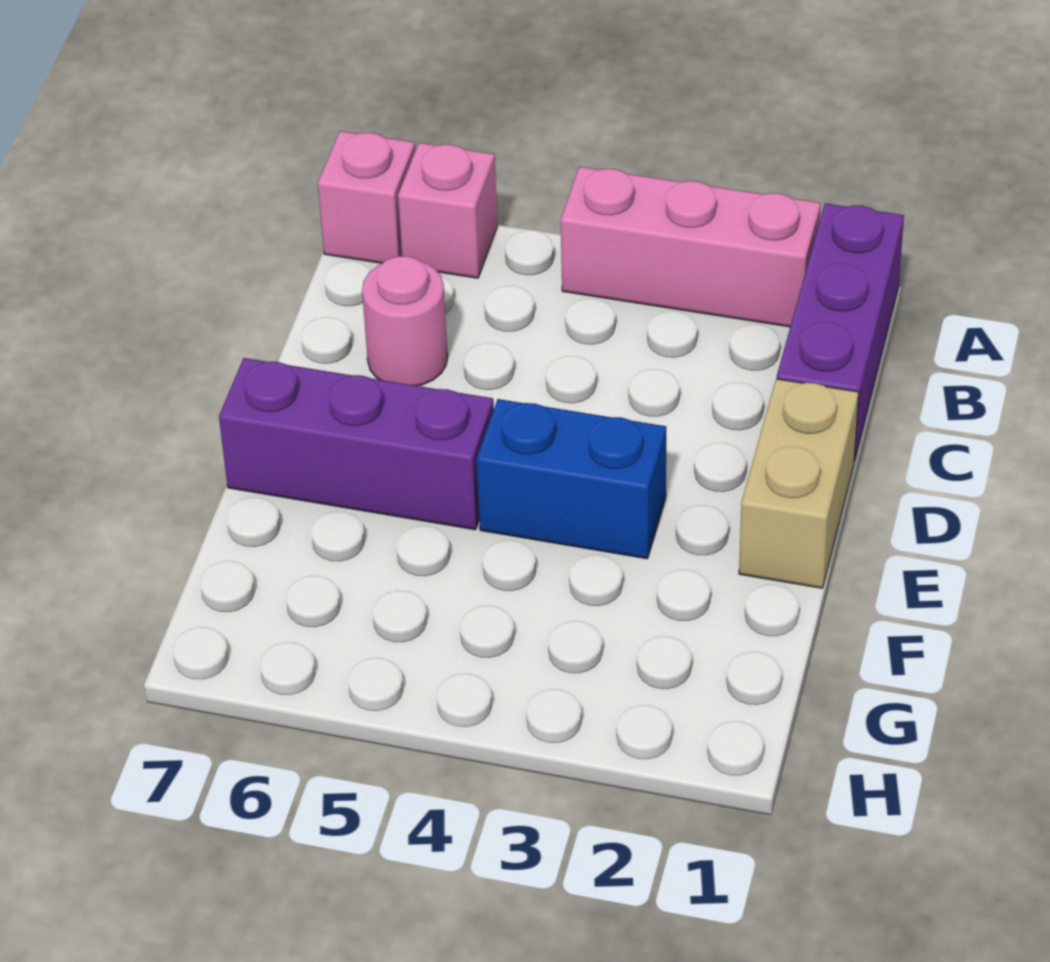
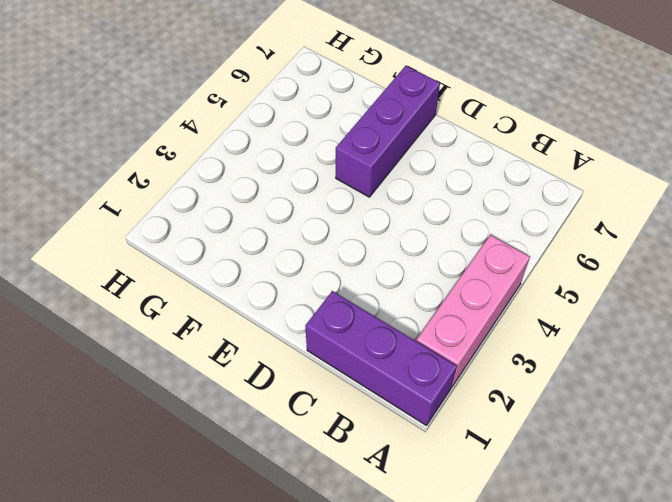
none -> pink 1x1 brick [398,143,497,278]
none -> pink 1x1 brick [318,131,415,263]

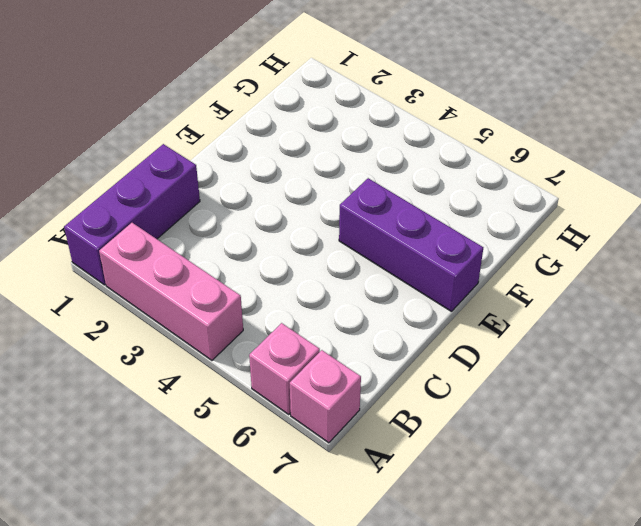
none -> pink 1x1 round brick [362,256,448,386]
none -> tan 1x2 brick [739,379,859,588]

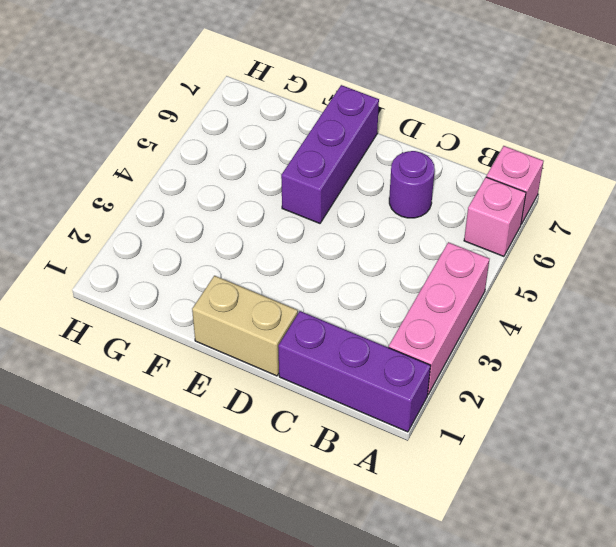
purple 1x1 round brick [389,151,435,218] -> pink 1x1 round brick [362,256,448,386]
none -> blue 1x2 brick [477,399,667,559]

